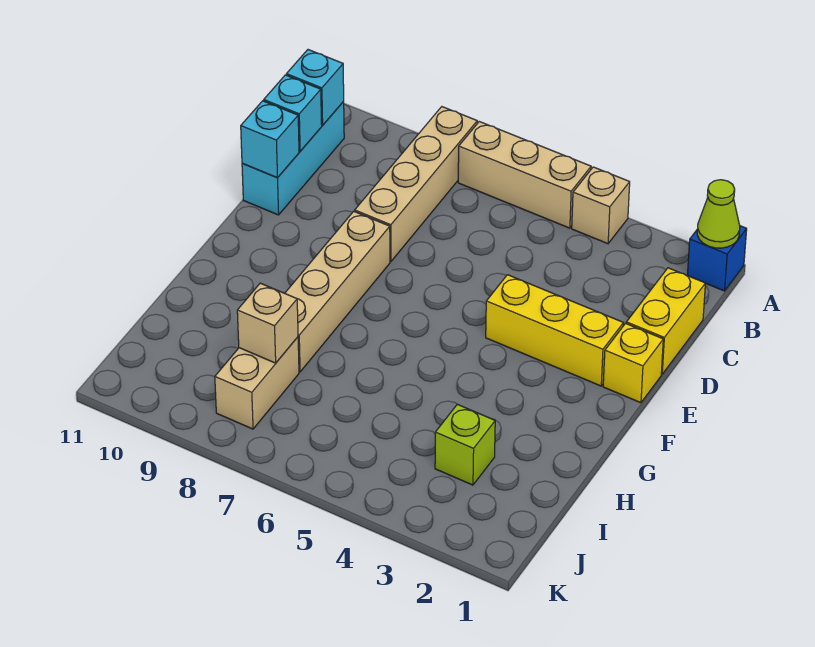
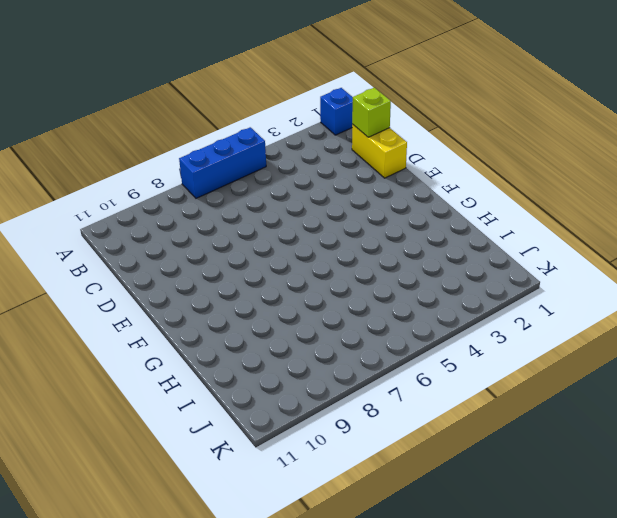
blue 1x3 brick [179,127,266,198] -> tan 1x3 brick [458,122,591,228]
lime 1x1 brick [352,88,391,137] -> lime 1x1 brick moved to [435,404,495,485]
none -> tan 1x1 brick [572,167,630,244]
none -> tan 1x4 brick [355,107,477,262]
none -> cyan 1x3 brick [242,102,344,215]

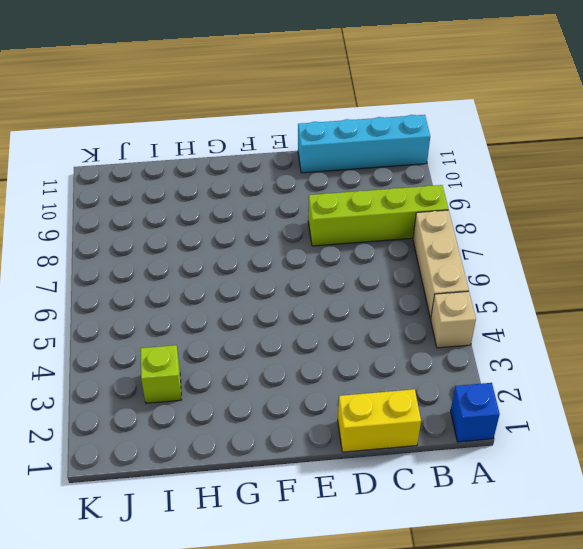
lime 1x4 brick [308,185,448,246] -> tan 1x4 brick [355,107,477,262]
cyan 1x4 brick [298,115,430,173] -> cyan 1x3 brick [242,102,344,215]
none -> yellow 1x1 brick [603,323,663,403]
none -> yellow 1x3 brick [486,275,623,386]
none -> tan 1x4 brick [285,211,390,372]

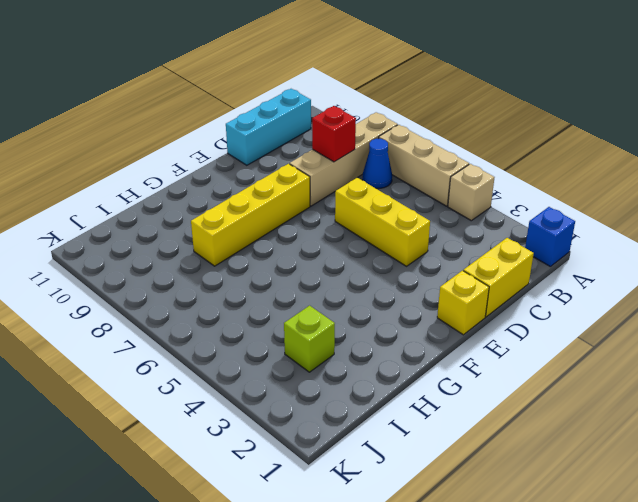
blue 1x1 cone [363,139,392,188] -> none
red 1x1 brick [312,106,356,162] -> none
yellow 1x3 brick [335,178,430,266] -> yellow 1x3 brick moved to [486,275,623,386]
yellow 1x4 brick [191,164,310,266] -> tan 1x4 brick [285,211,390,372]
none -> tan 1x2 brick [215,337,299,429]
none -> lime 1x1 cone [697,180,740,248]
none -> cyan 1x1 brick [286,50,344,125]

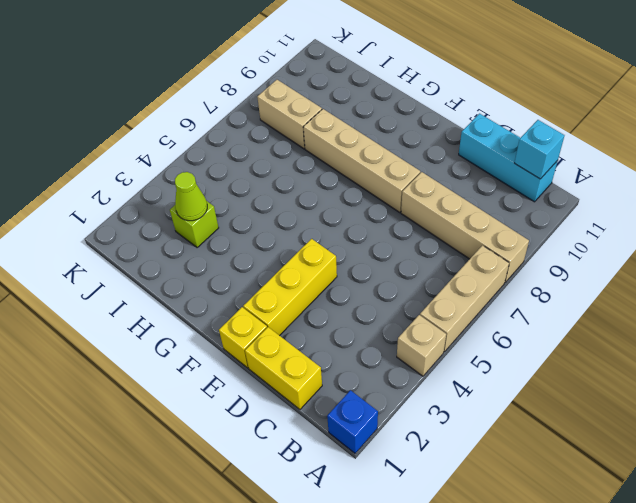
lime 1x1 cone [175,172,207,221] -> lime 1x1 cone moved to [697,180,740,248]
none -> cyan 1x1 brick [264,75,322,151]
none -> cyan 1x1 brick [241,101,299,178]
none -> tan 1x1 brick [237,283,298,363]

